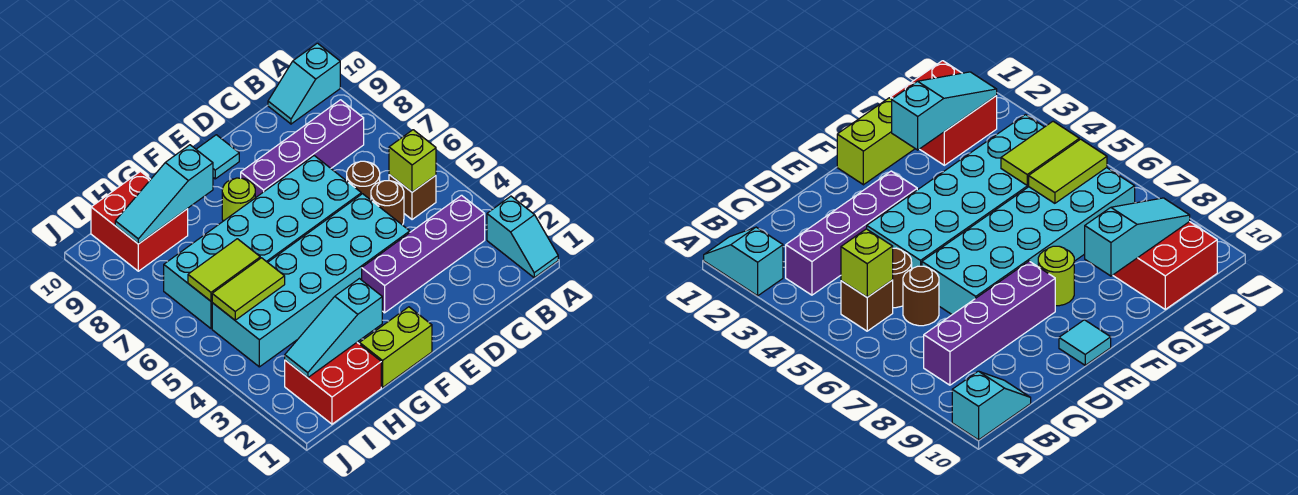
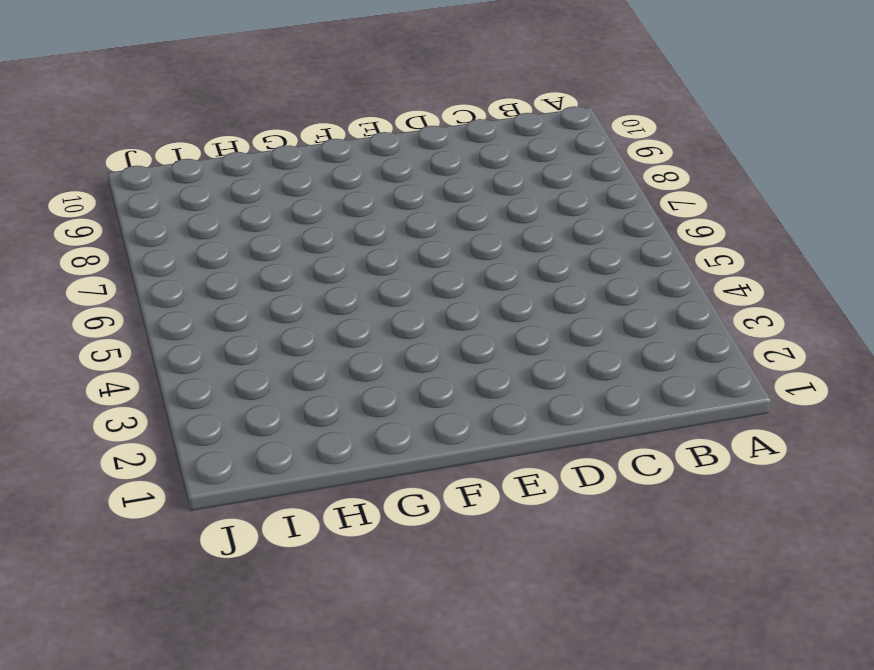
none -> cyan 1x2 slope [487,196,558,278]
none -> cyan 1x2 slope [268,43,340,124]
none -> purple 1x4 brick [362,195,485,313]

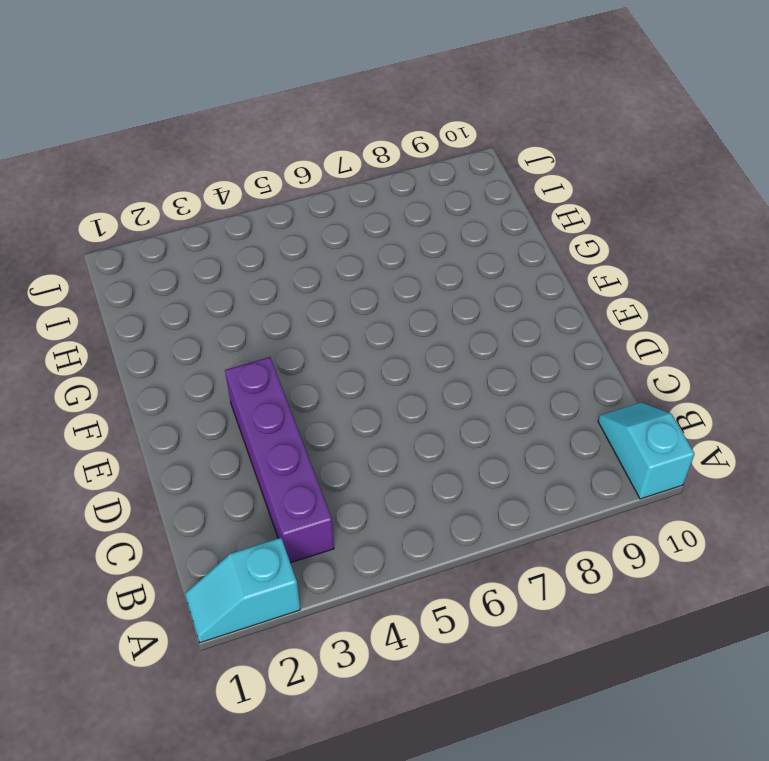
none -> brown 1x1 brick [389,175,436,220]
none -> purple 1x4 brick [241,100,364,198]
none -> brown 1x1 round brick [371,181,404,225]

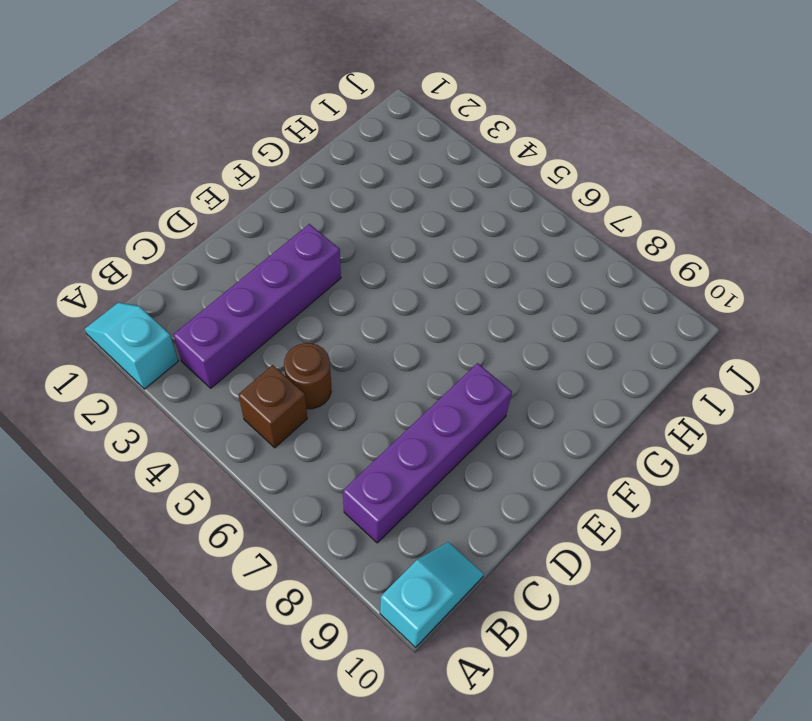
none -> brown 1x1 round brick [347,161,380,200]
none -> cyan 2x6 brick [212,194,410,367]
none -> cyan 2x6 brick [164,156,361,329]

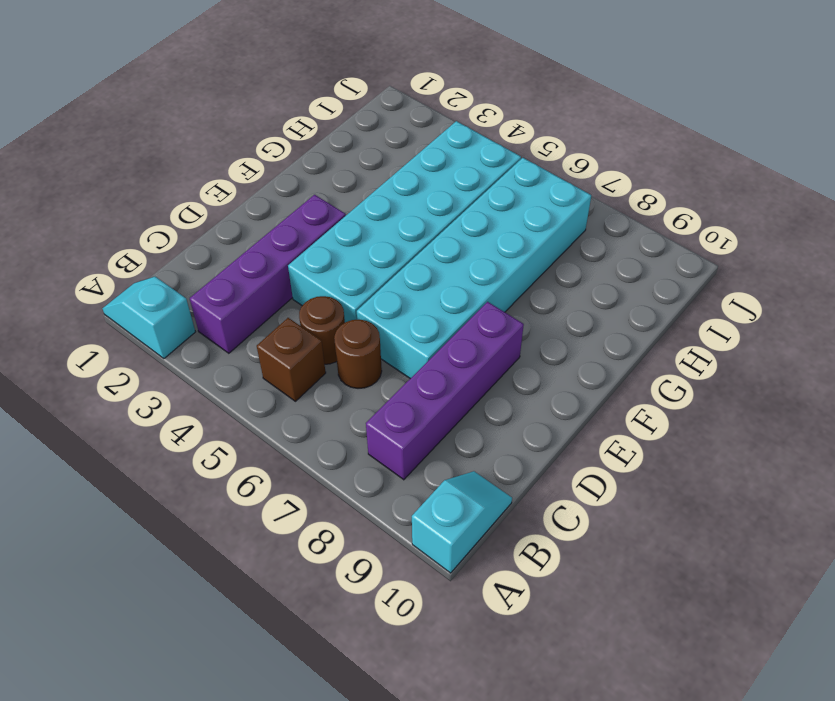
none -> cyan 1x1 tile [196,135,239,179]
none -> lime 1x2 brick [360,307,432,387]
none -> lime 1x1 round brick [222,178,255,221]

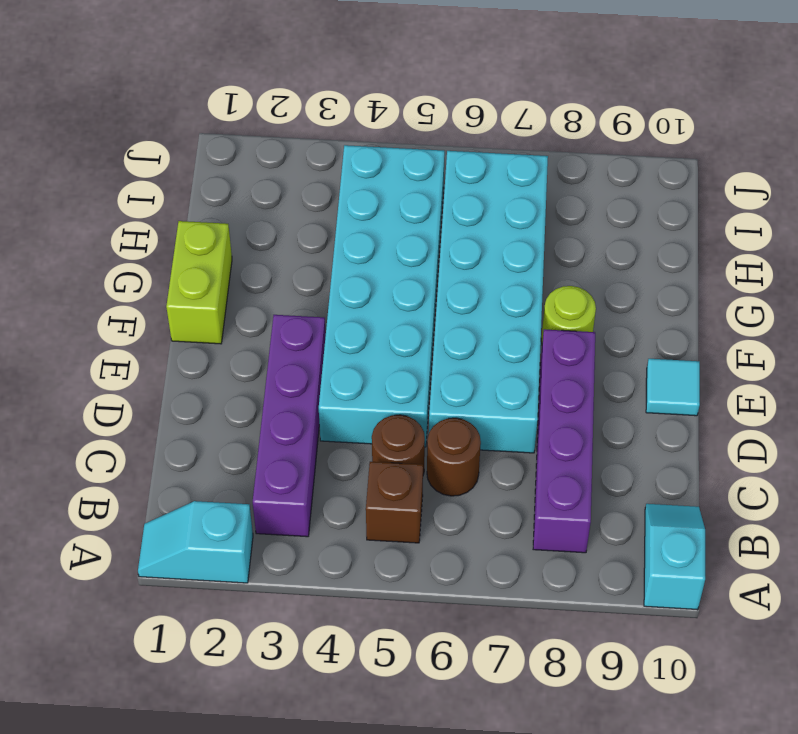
none -> red 2x2 brick [285,343,381,424]
none -> red 2x2 brick [91,171,188,271]
none -> lime 1x1 brick [389,130,436,192]

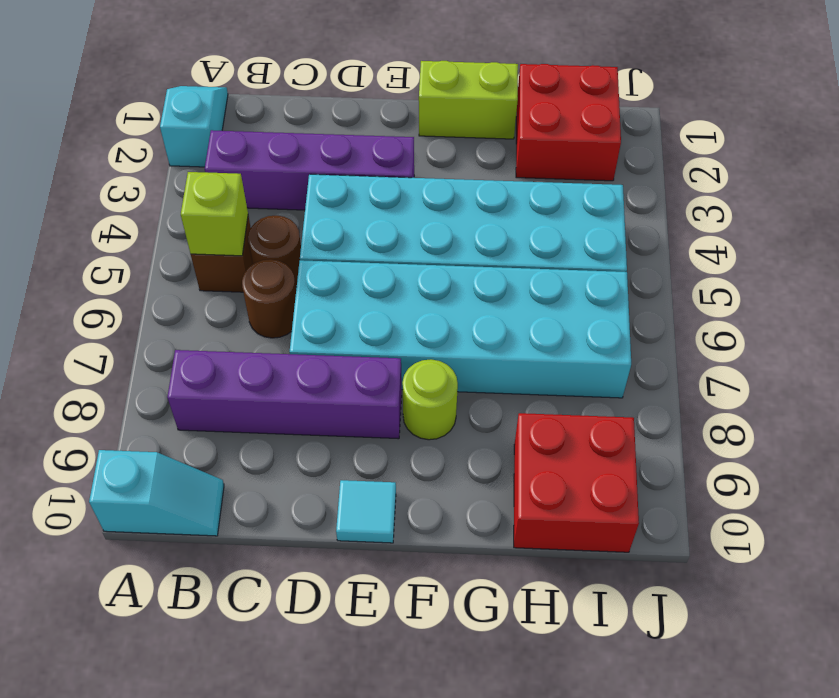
none -> cyan 1x3 slope [285,279,382,378]
none -> cyan 1x3 slope [115,145,213,244]
none -> lime 1x2 tile [212,258,285,320]

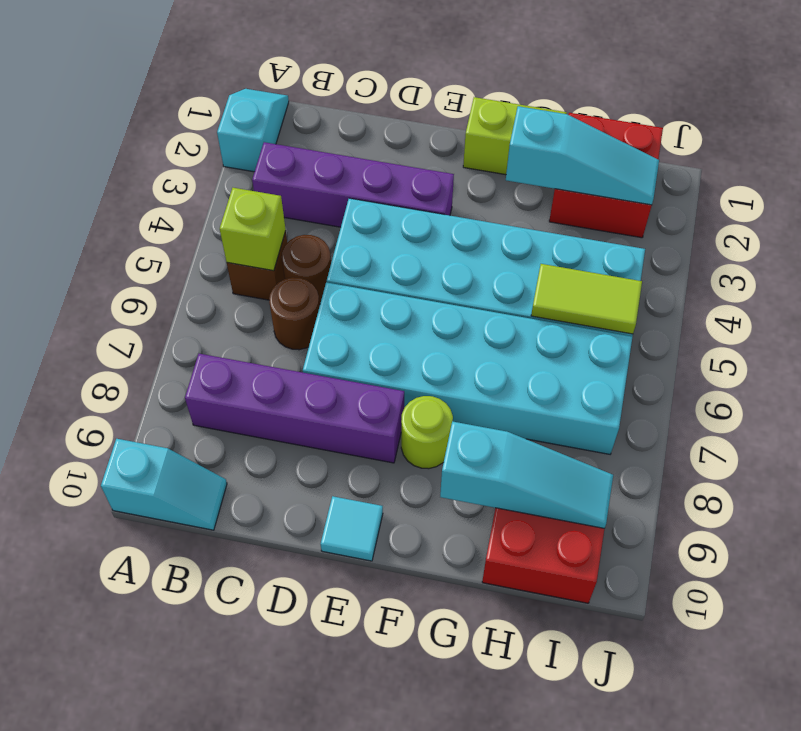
none -> lime 1x2 tile [188,239,260,301]

